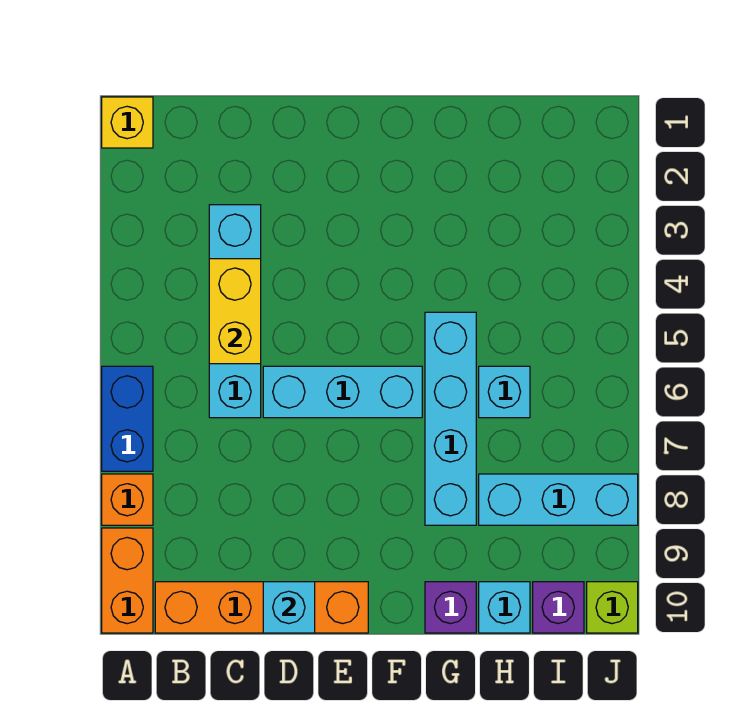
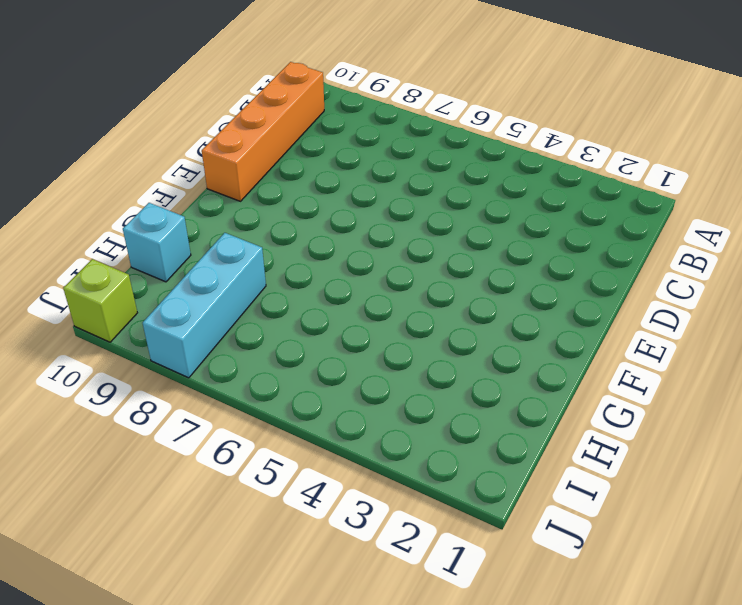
none -> yellow 1x1 brick [102,97,153,148]
none -> blue 1x2 brick [102,366,153,471]
none -> orange 1x1 brick [102,474,153,525]

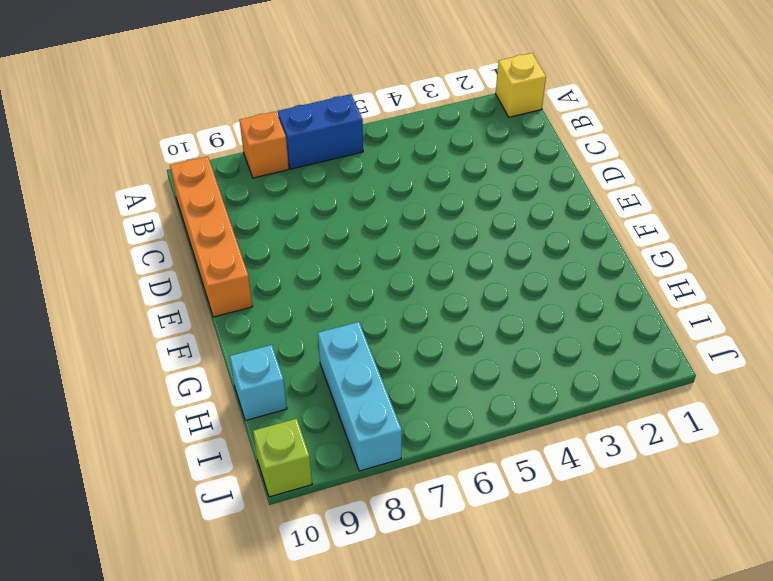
none -> orange 1x2 brick [102,528,153,633]
none -> cyan 1x4 brick [209,205,261,418]
none -> cyan 1x3 brick [263,366,422,418]

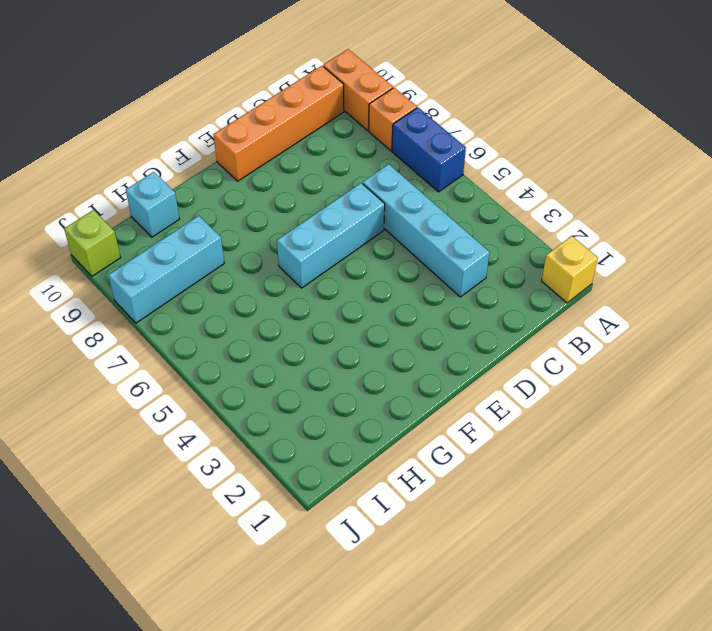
none -> cyan 1x4 brick [425,312,476,525]
none -> purple 1x1 brick [425,582,476,633]
none -> cyan 1x1 brick [479,366,530,418]

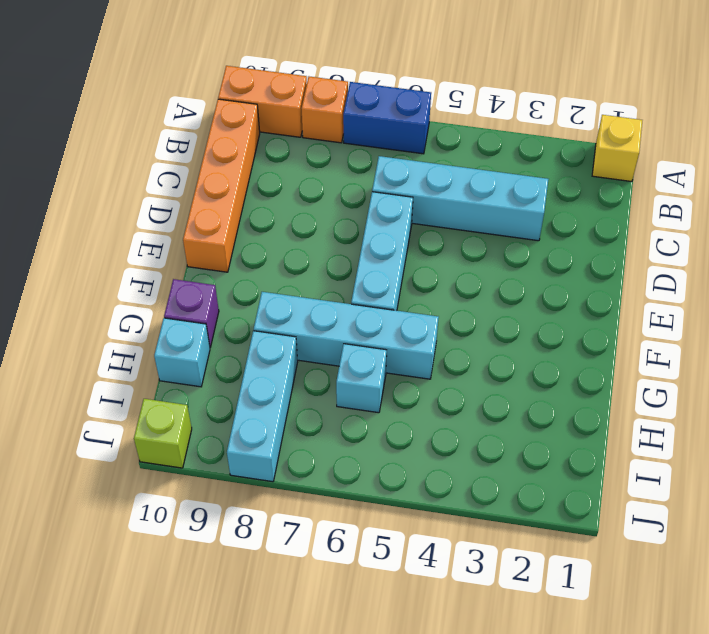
none -> purple 1x1 brick [533,582,584,633]
none -> yellow 1x2 brick [209,259,261,364]
none -> cyan 1x1 brick [263,582,315,633]

